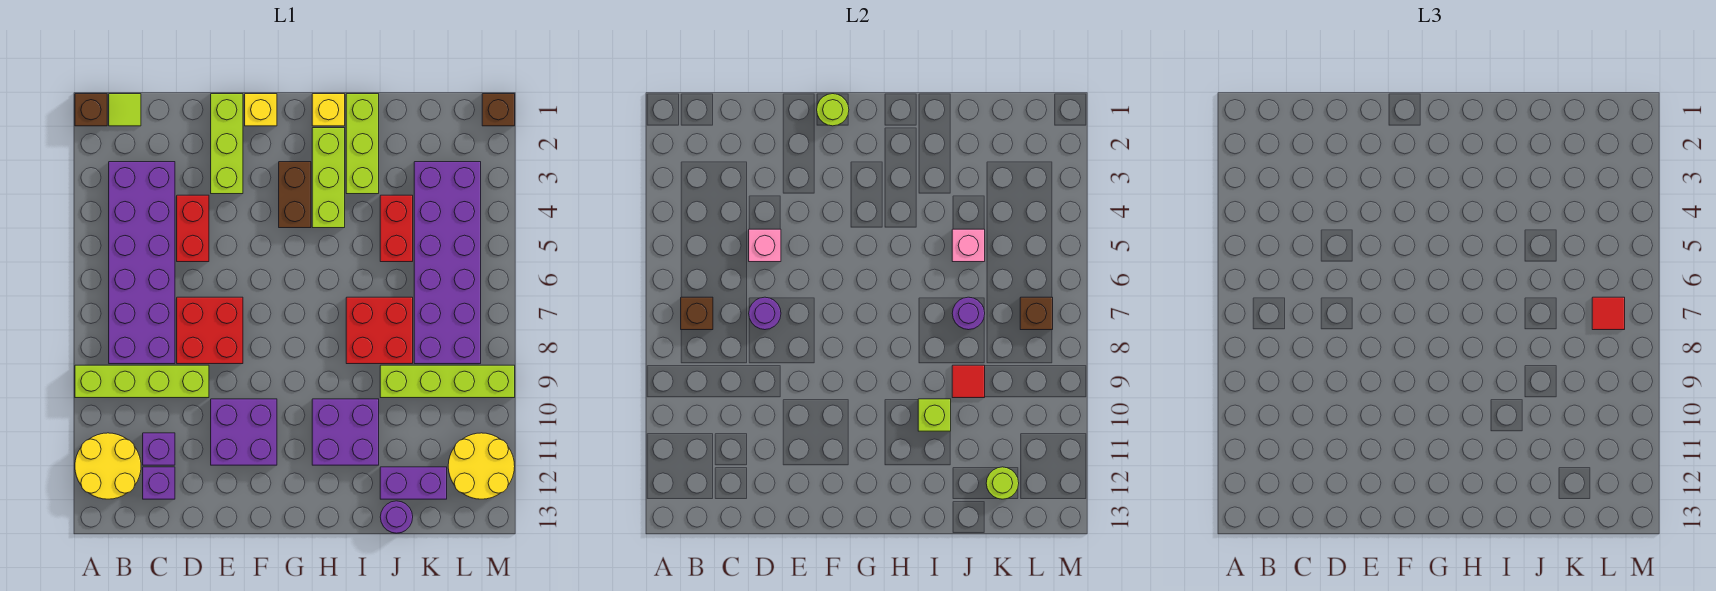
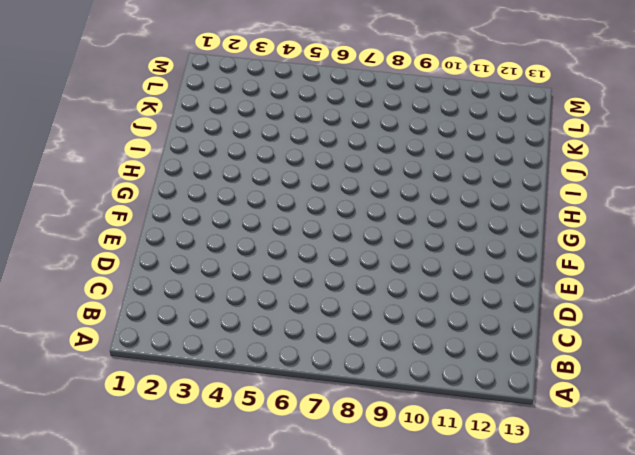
none -> brown 1x1 brick [75,94,107,126]
none -> lime 1x4 brick [75,365,209,398]
none -> yellow 2x2 round brick [75,433,141,499]
none -> lime 1x1 tile [109,94,141,126]

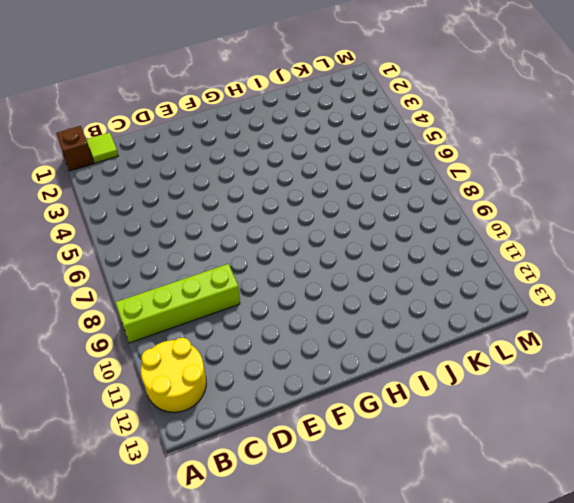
none -> purple 2x6 brick [109,162,175,364]
none -> purple 1x1 brick [143,433,175,465]
none -> purple 1x1 brick [143,467,175,499]
none -> red 1x2 brick [177,195,209,262]

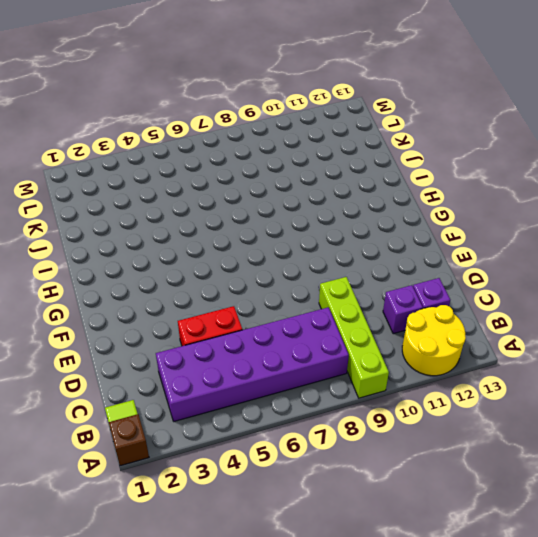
none -> red 2x2 brick [177,297,243,364]
none -> lime 1x3 brick [211,94,243,194]
none -> purple 2x2 brick [211,399,277,465]
none -> yellow 1x1 brick [245,94,277,126]

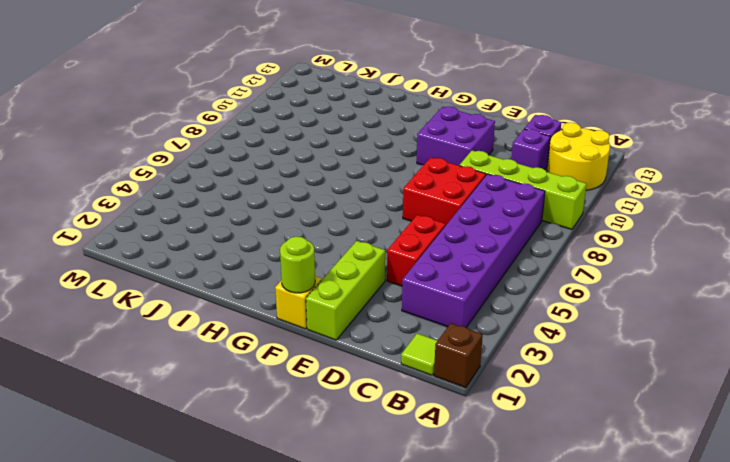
none -> brown 1x2 brick [279,162,311,228]
none -> yellow 1x1 brick [312,94,345,126]
none -> lime 1x3 brick [312,128,345,228]
none -> purple 2x2 brick [312,399,379,465]

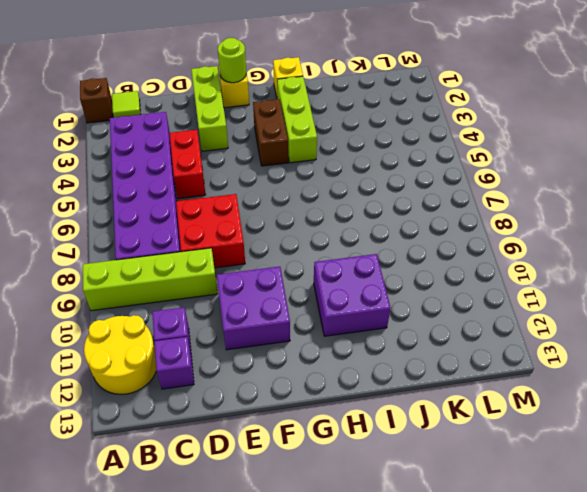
none -> lime 1x3 brick [346,94,379,194]
none -> red 2x2 brick [346,297,413,364]
none -> red 1x2 brick [380,195,413,262]
none -> lime 1x4 brick [380,365,515,398]

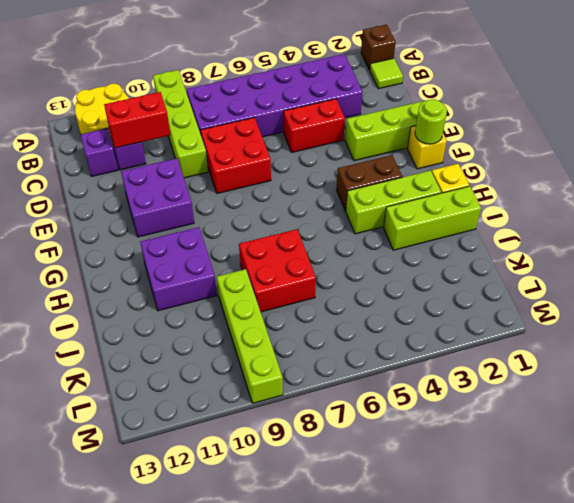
red 1x2 brick [104,92,170,148] -> red 1x2 brick moved to [380,195,413,262]
none -> purple 1x2 brick [380,467,447,499]
none -> purple 1x1 round brick [380,501,413,533]
none -> purple 2x6 brick [414,162,481,364]
none -> yellow 2x2 round brick [448,433,515,499]

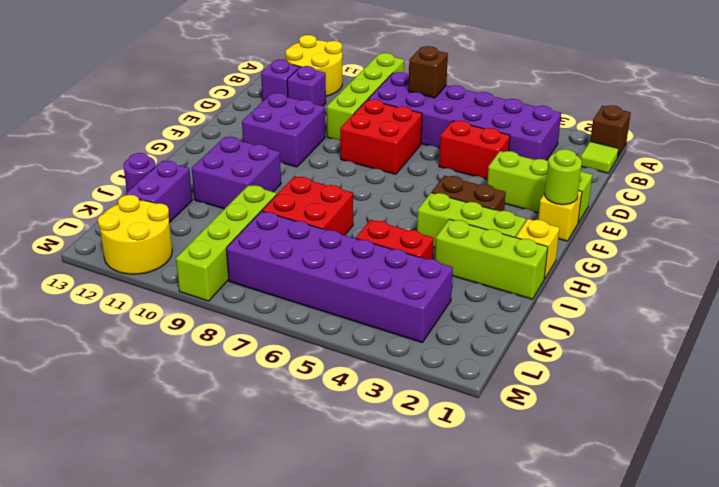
none -> brown 1x1 brick [482,94,515,126]
none -> pink 1x1 brick [749,229,781,262]
none -> purple 1x1 round brick [749,297,781,330]
none -> lime 1x1 brick [918,399,951,431]

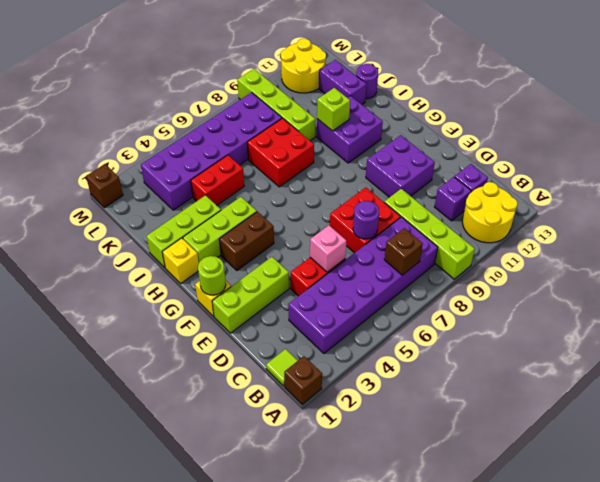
none -> pink 1x1 brick [952,229,985,262]
none -> purple 1x1 round brick [952,297,985,330]
none -> red 1x1 tile [952,365,985,398]
none -> lime 1x1 round brick [986,467,1019,499]

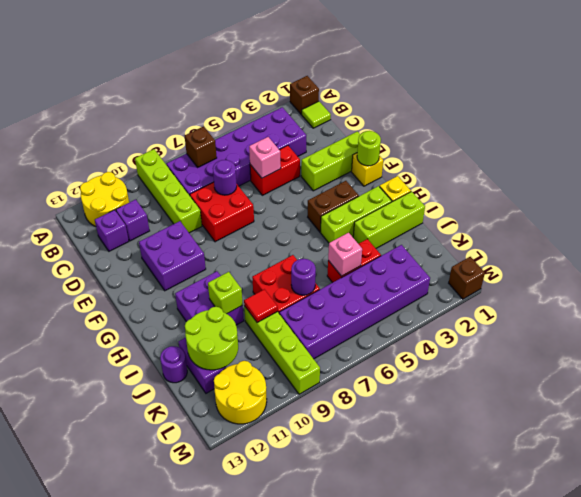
lime 2x2 round brick [185,307,238,370] -> lime 1x1 round brick [986,467,1019,499]
none -> brown 1x1 brick [1020,297,1053,330]
none -> red 1x1 tile [1592,297,1625,330]

